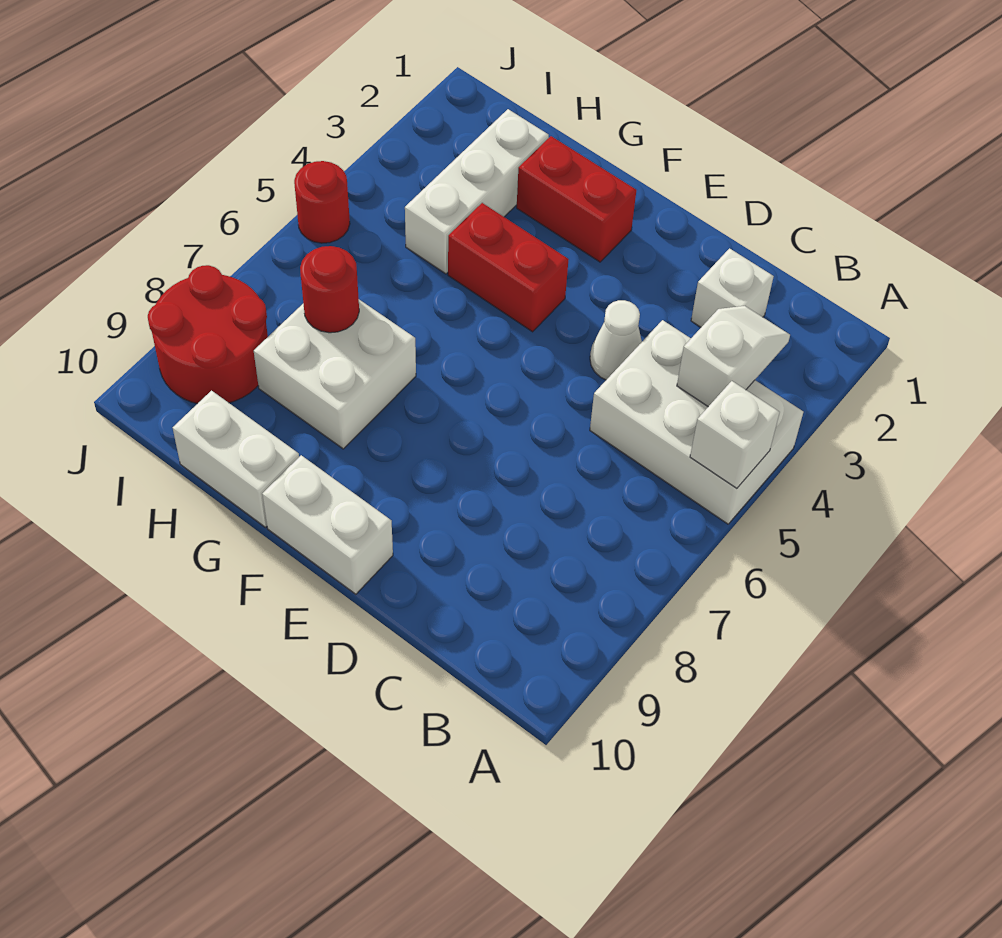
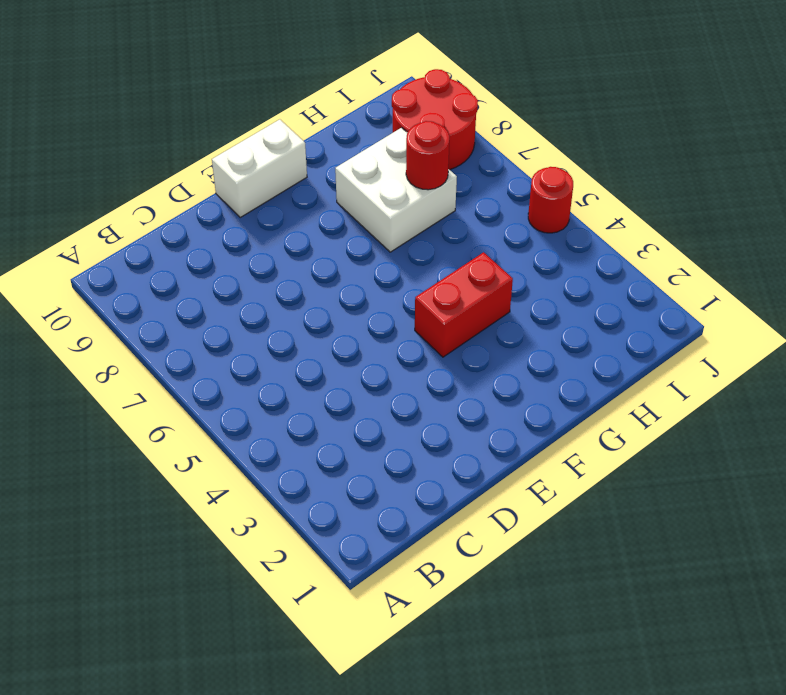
none -> white 2x3 brick [590,320,803,524]
none -> white 1x1 brick [691,248,774,327]
none -> white 1x1 cone [590,300,642,380]

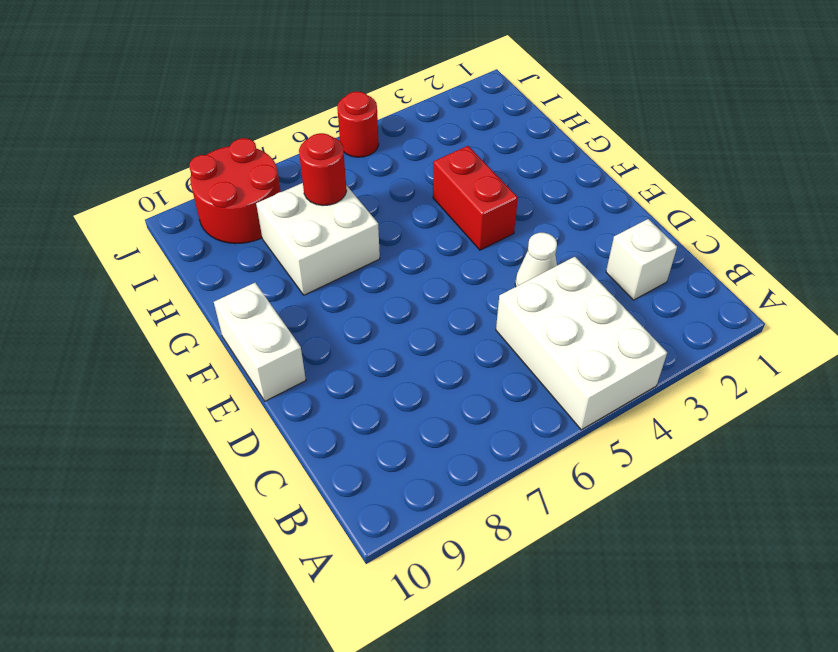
none -> red 1x2 brick [517,136,636,262]
none -> white 1x2 brick [173,391,299,527]
none -> white 1x3 brick [405,109,549,274]

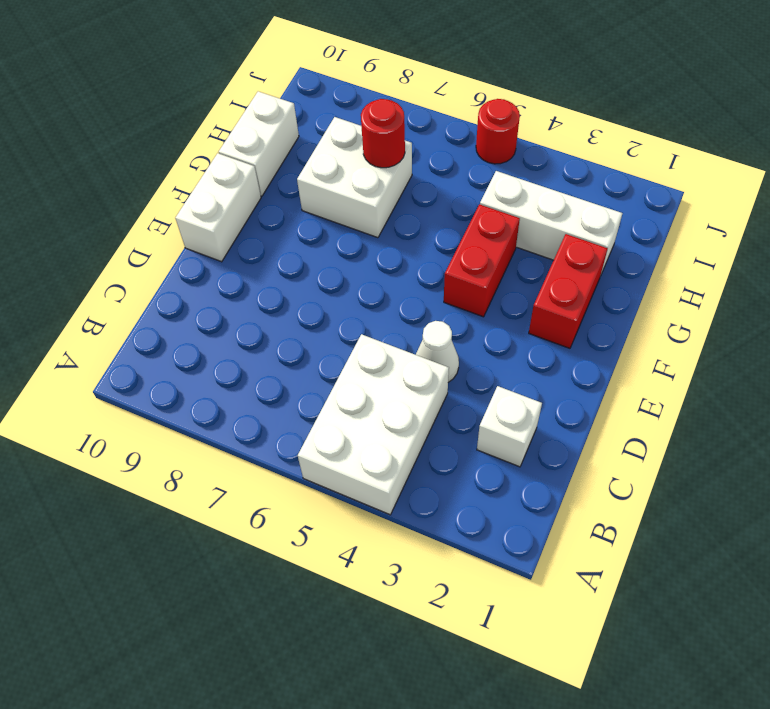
none -> red 2x2 round brick [148,265,268,404]
none -> white 1x1 brick [690,381,780,488]
none -> white 1x2 slope [677,306,790,407]

